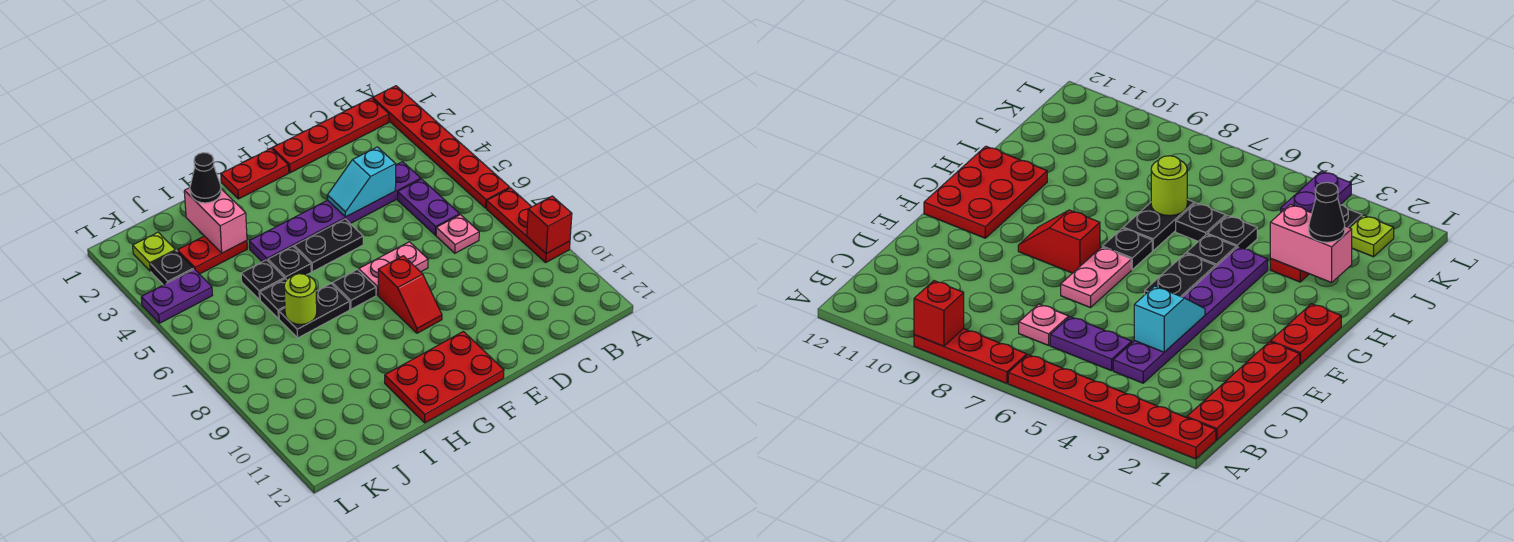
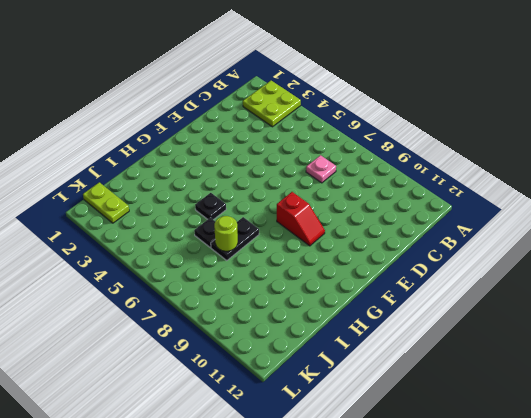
lime 2x2 plate [243,81,301,127] -> red 1x6 plate [373,86,510,208]
lime 1x2 plate [83,182,129,223] -> lime 1x1 plate [133,232,175,271]
none -> red 1x3 plate [487,188,570,262]
none -> red 1x4 plate [272,98,389,173]
none -> purple 1x6 plate [249,162,421,262]

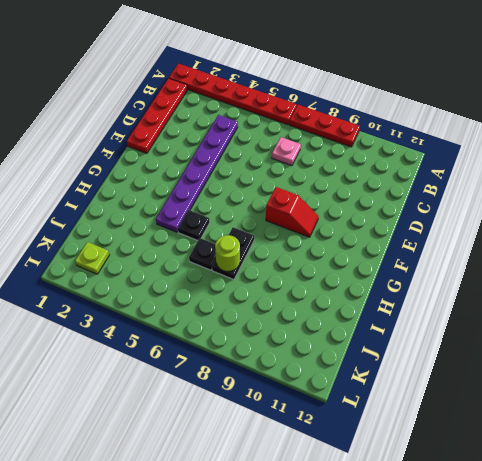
none -> purple 1x2 plate [398,179,460,235]
none -> pink 1x2 plate [359,242,428,295]
none -> red 1x2 plate [221,149,289,199]

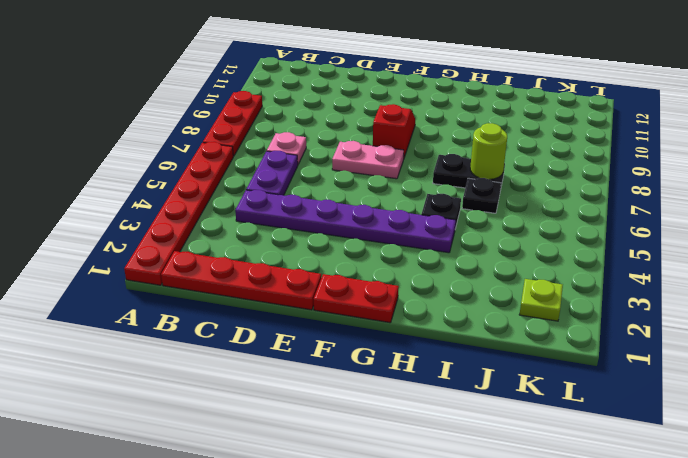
none -> black 1x2 plate [294,219,363,271]
none -> red 2x3 plate [385,331,504,423]
none -> black 1x1 plate [332,269,376,309]

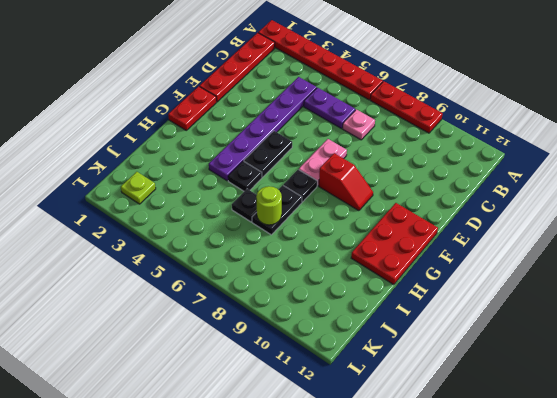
none -> red 1x2 plate [178,236,247,274]
none -> black 1x1 plate [241,260,285,300]
none -> black 1x1 plate [151,251,194,285]

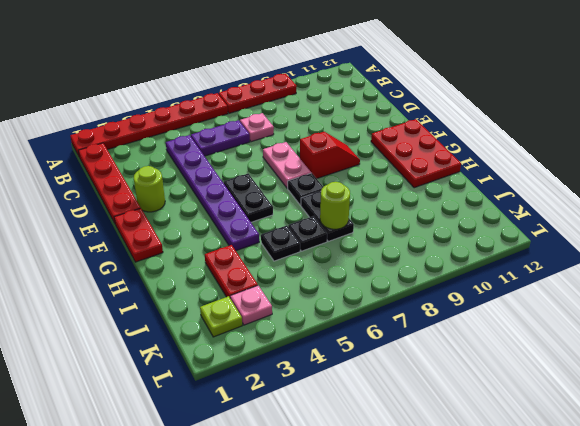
lime 1x1 round brick [134,166,165,212] -> none
pink 1x1 plate [230,286,272,325] -> black 1x1 plate [151,251,194,285]
none -> black 1x1 plate [268,246,311,280]
none -> purple 1x2 plate [141,269,213,323]
none -> red 1x1 brick [527,196,572,254]

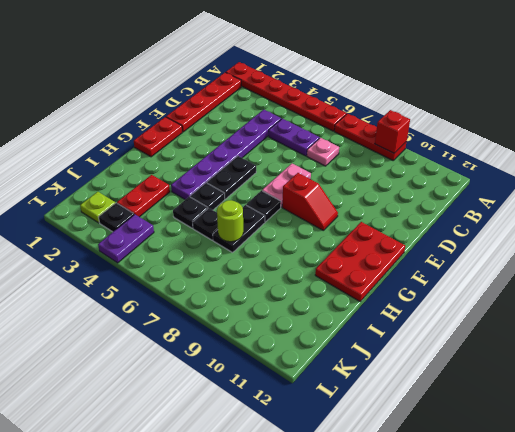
none -> cyan 1x2 slope [327,147,396,217]
none -> pink 1x2 brick [184,188,247,253]
none -> black 1x1 cone [190,153,221,203]

